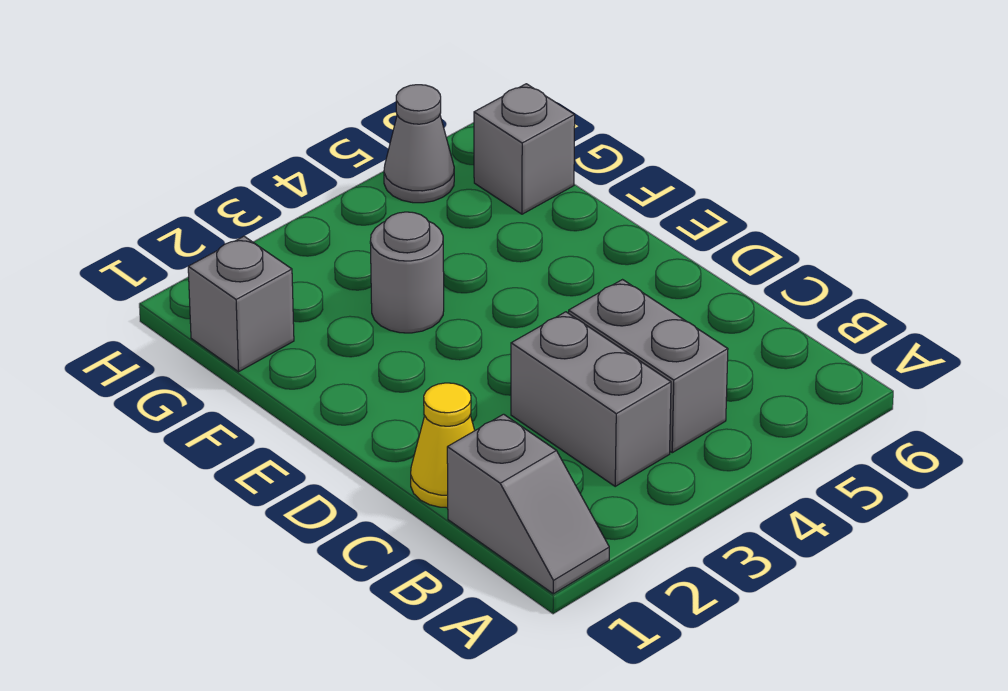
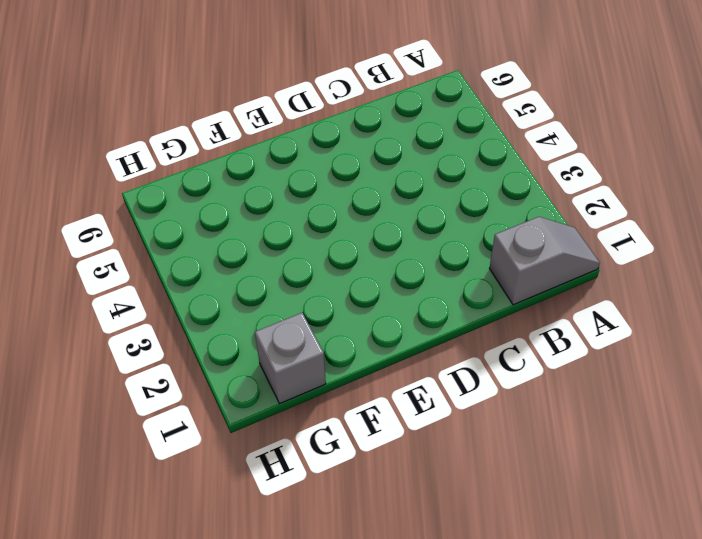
none -> grey 1x2 brick [511,312,671,486]
none -> grey 1x2 brick [569,280,728,453]

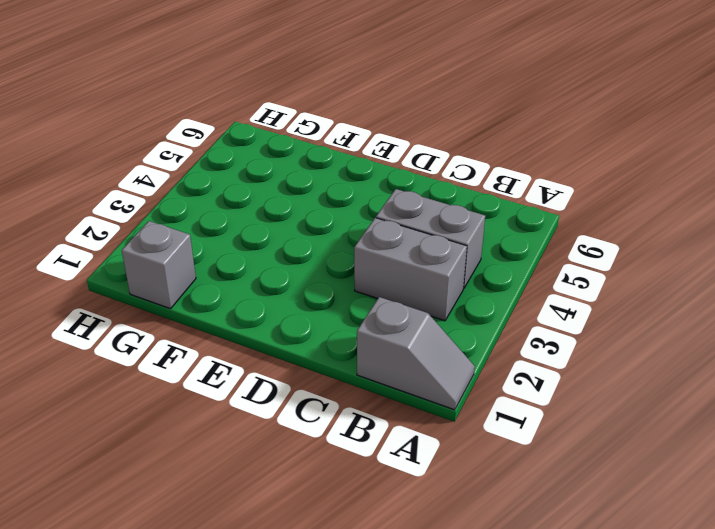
none -> yellow 1x1 cone [411,383,475,508]
none -> grey 1x1 round brick [370,212,444,333]

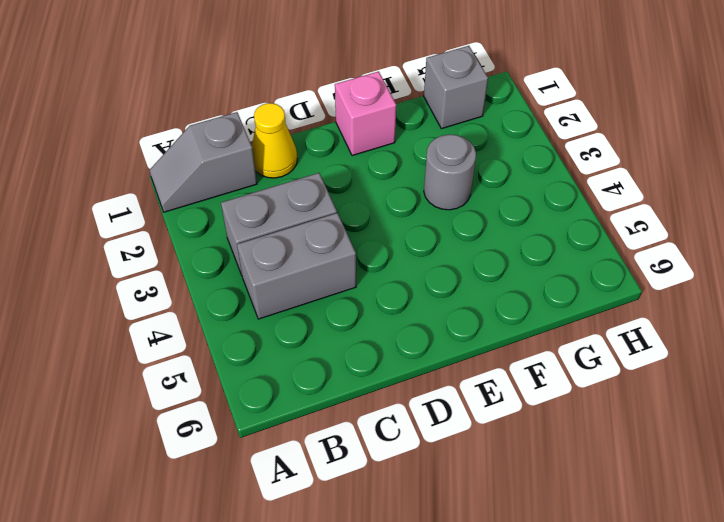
pink 1x1 brick [335,71,396,156] -> none
none -> grey 1x1 brick [474,84,575,214]
none -> grey 1x1 cone [384,85,454,203]

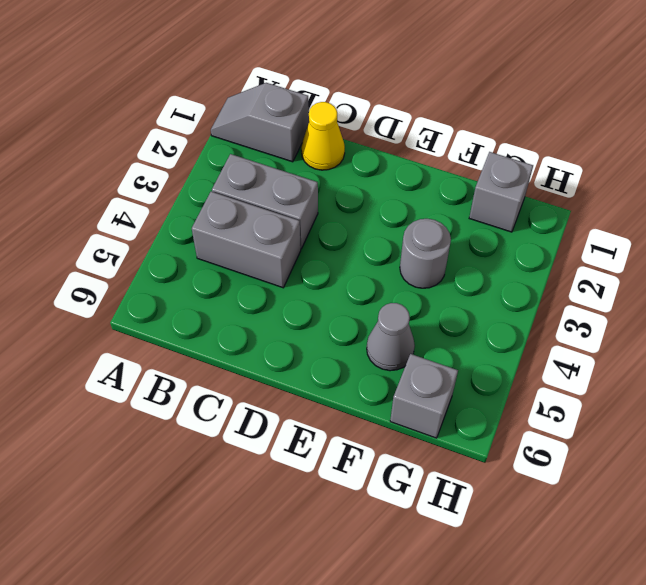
grey 1x1 cone [367,303,415,371] -> grey 1x1 cone moved to [384,85,454,203]

